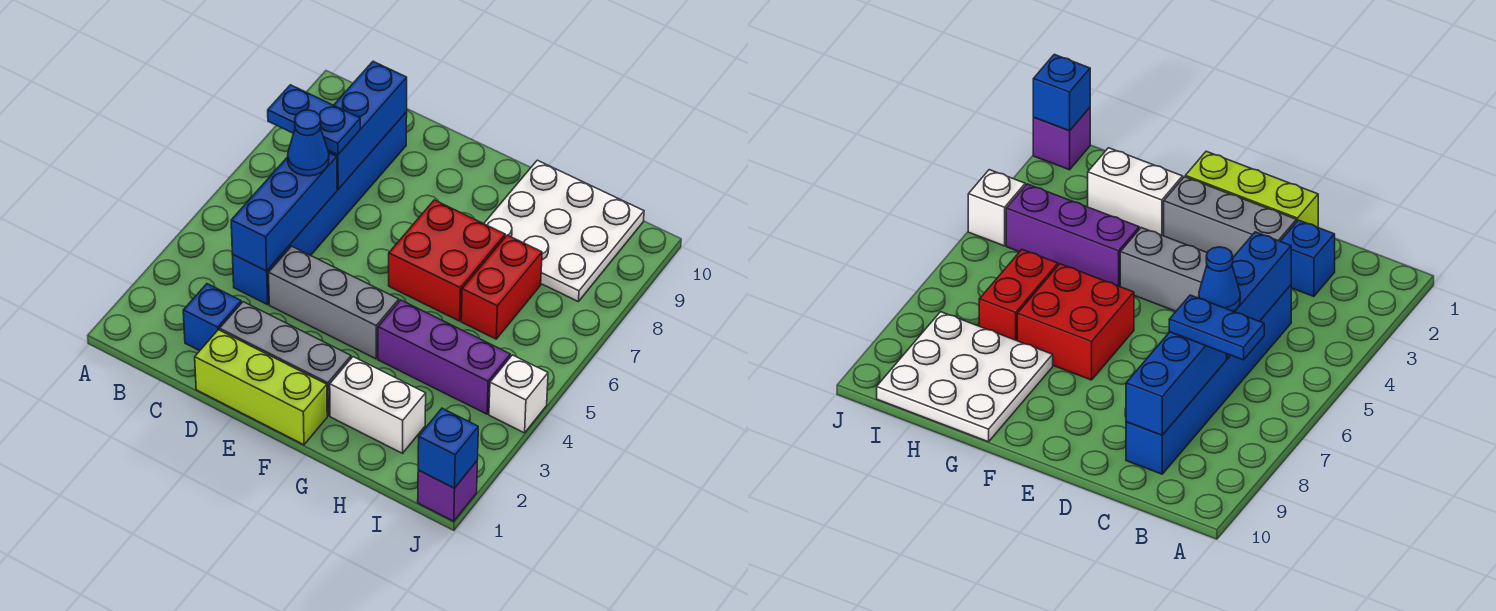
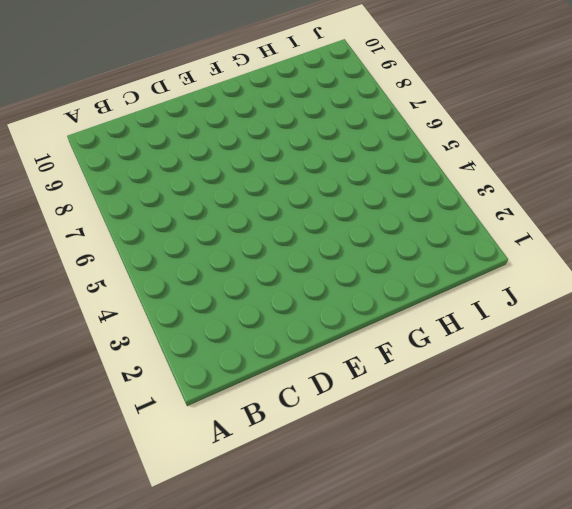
none -> blue 1x1 brick [183,284,241,351]
none -> blue 1x6 brick [233,112,407,305]
none -> lime 1x3 brick [195,330,327,445]

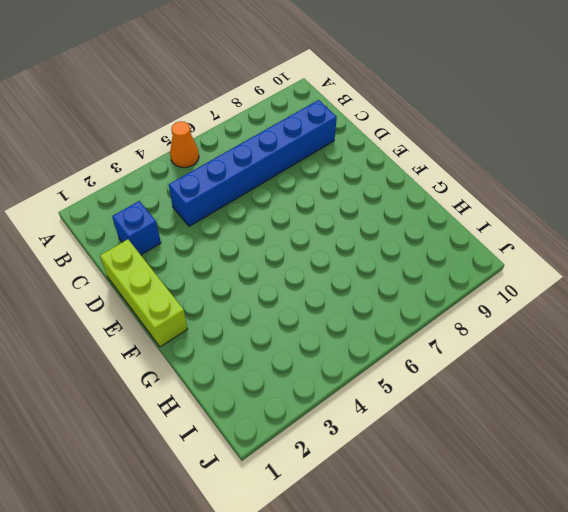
orange 1x1 cone [170,121,199,168] -> none
none -> grey 1x3 brick [220,302,351,416]
none -> grey 1x3 brick [269,246,399,359]
none -> red 2x2 brick [389,200,505,321]

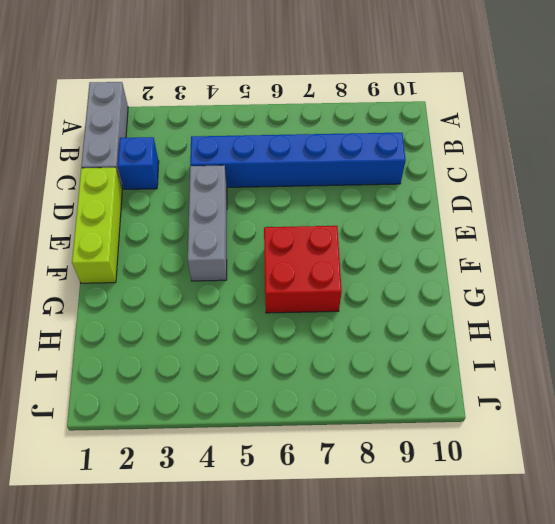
grey 1x3 brick [81,82,128,189] -> grey 1x3 brick moved to [220,302,351,416]
none -> white 1x2 brick [330,357,426,453]
none -> purple 1x3 brick [378,300,510,414]
none -> white 3x3 plate [484,160,644,301]

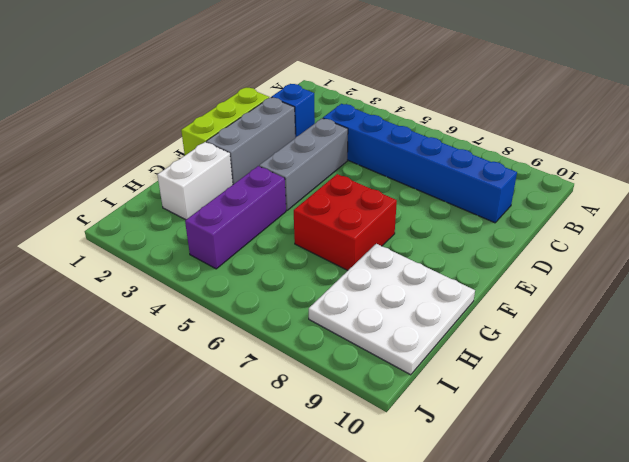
none -> red 1x2 brick [461,235,542,339]
none -> purple 1x1 brick [418,461,477,521]
none -> white 1x1 brick [489,355,548,433]

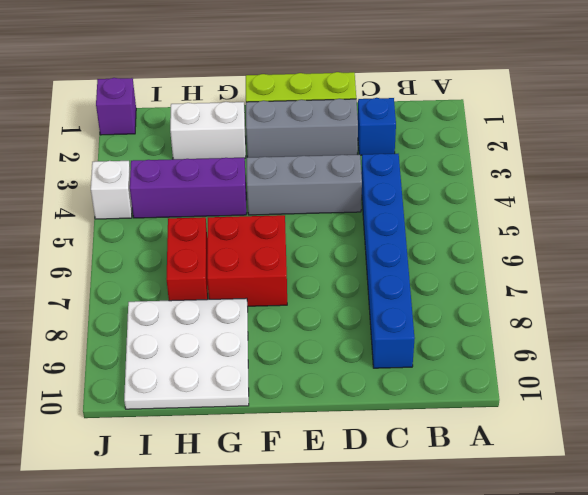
none -> blue 1x3 brick [231,153,337,271]
none -> blue 1x3 brick [328,61,407,189]
none -> blue 1x1 brick [418,408,478,488]

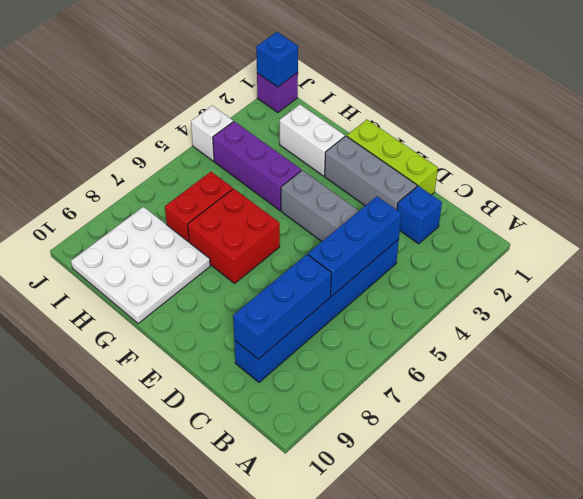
none -> blue 1x2 plate [268,85,360,155]
none -> blue 1x1 cone [288,110,329,176]

